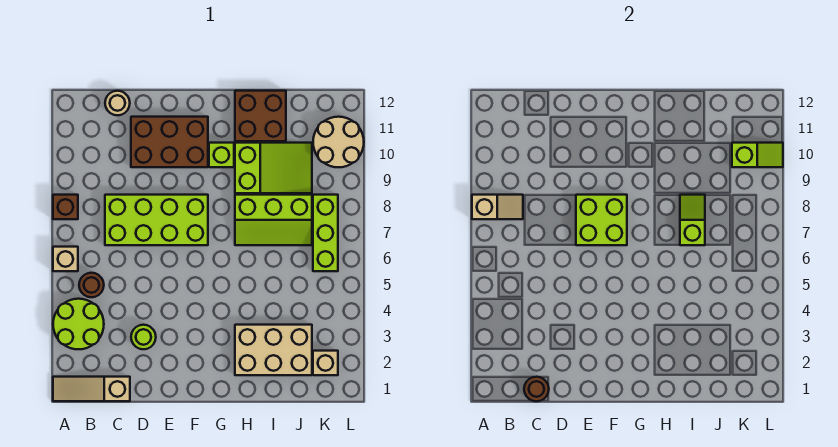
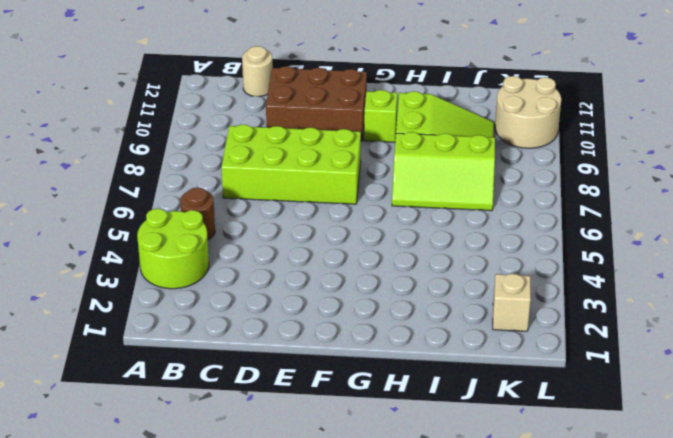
none -> tan 1x3 slope [53,377,130,401]
none -> tan 1x1 brick [53,247,78,271]
none -> brown 1x1 brick [53,195,78,219]

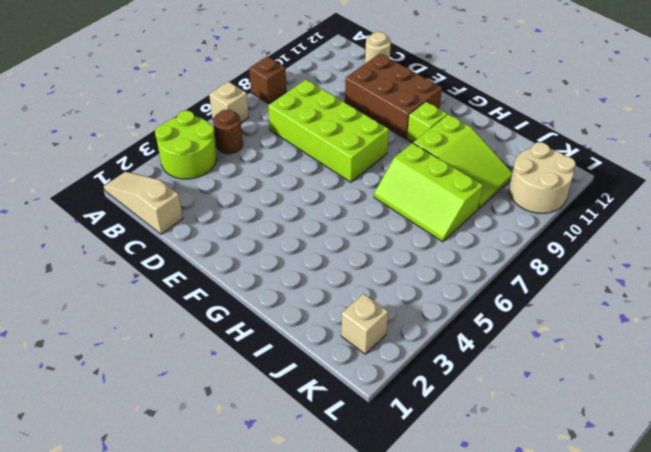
none -> lime 1x1 round brick [131,325,156,349]
none -> tan 2x3 brick [235,325,312,375]
none -> brown 2x2 brick [235,91,286,141]

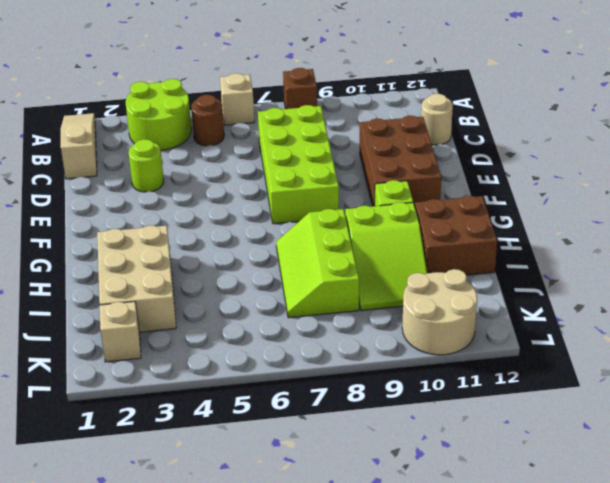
none -> lime 1x3 brick [313,195,338,271]
none -> tan 1x2 slope [472,195,523,219]
none -> brown 1x1 round brick [524,377,549,401]

